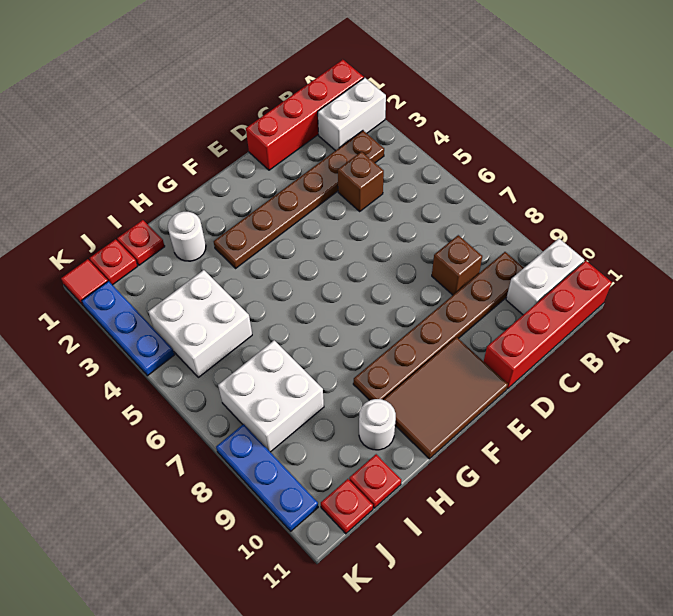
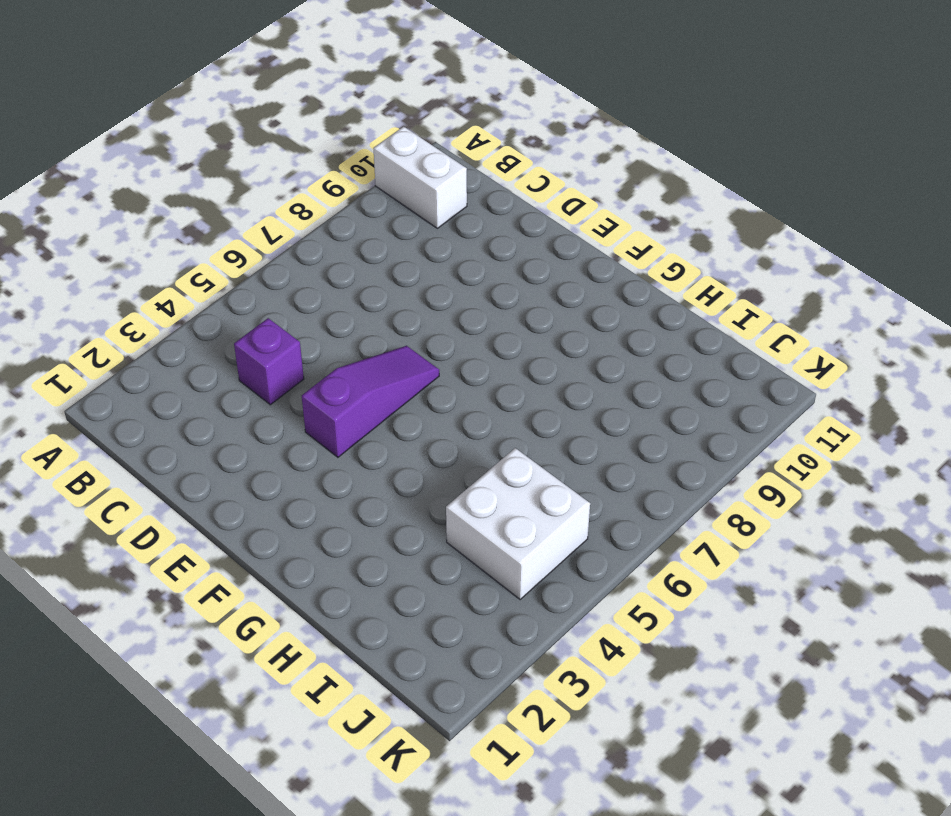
purple 1x1 brick [234,318,304,405] -> brown 1x1 brick [338,151,384,211]
purple 1x3 slope [302,346,439,457] -> none
none -> red 1x4 brick [246,60,364,170]
none -> white 1x2 brick [318,78,386,151]
none -> red 1x4 brick [483,261,612,389]

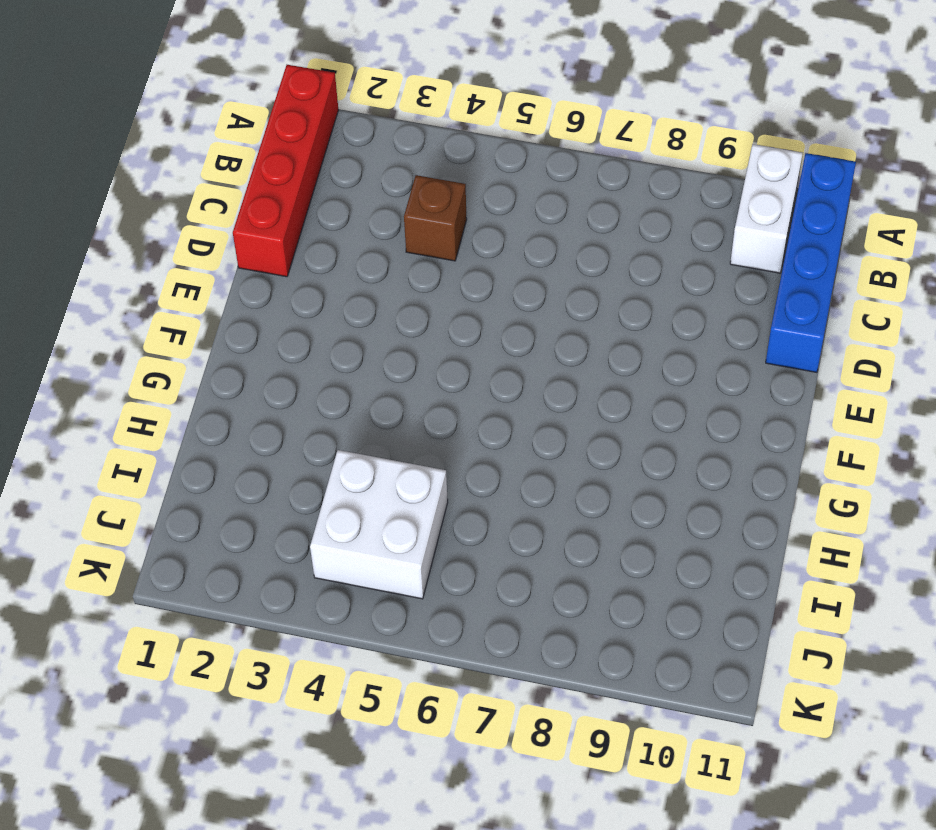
blue 1x4 brick [766,153,856,372] -> red 1x4 brick [483,261,612,389]
none -> white 1x2 brick [318,78,386,151]
none -> brown 1x6 plate [214,131,384,268]
none -> brown 1x6 plate [353,252,524,400]

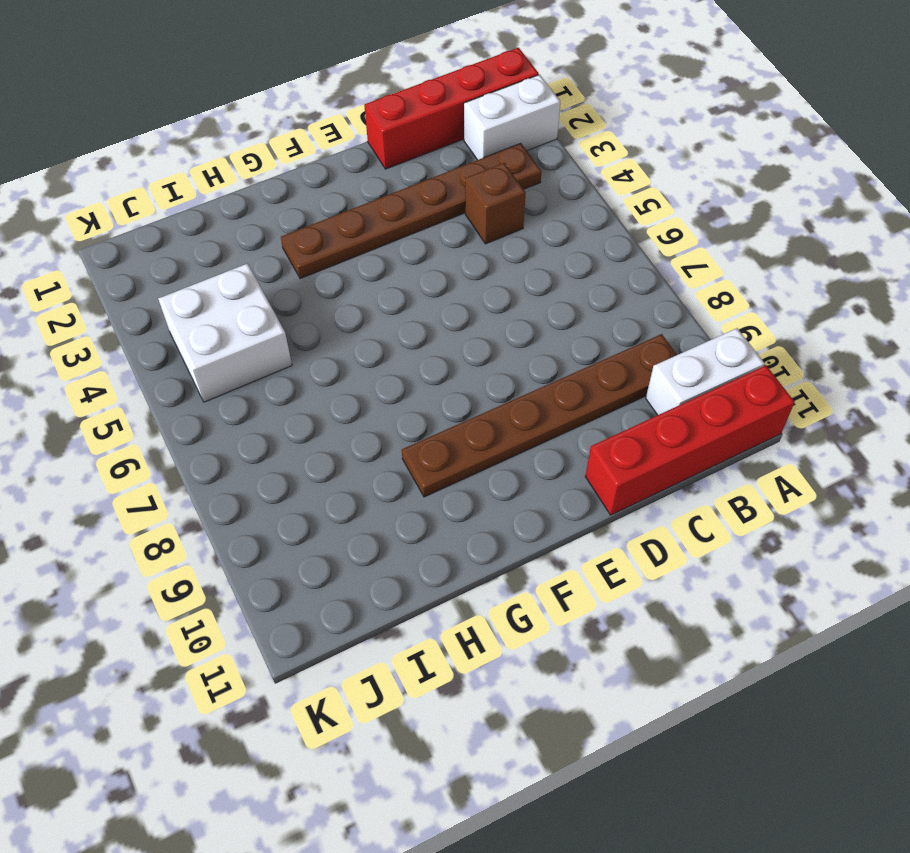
none -> brown 1x1 brick [432,235,482,295]
none -> brown 2x3 tile [383,337,508,459]
none -> white 1x1 round brick [168,212,206,261]

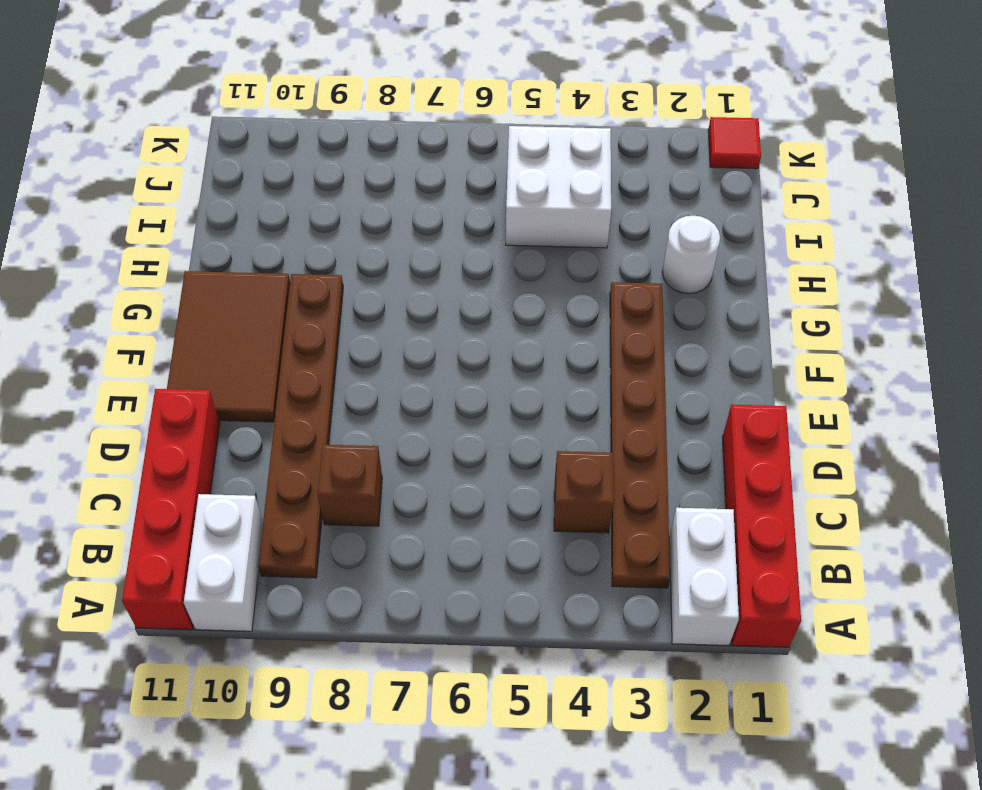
none -> white 1x1 round brick [359,399,396,450]
none -> red 1x1 plate [117,220,165,265]
none -> white 2x2 brick [218,340,324,452]

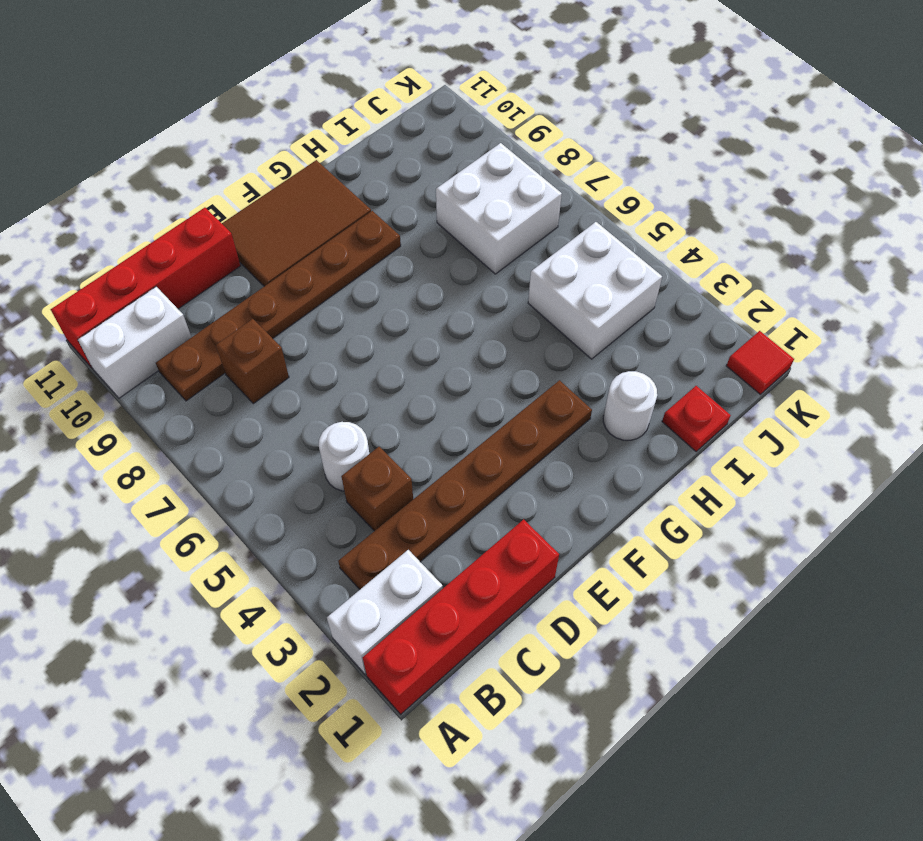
white 1x1 round brick [319,422,369,491] -> white 1x1 round brick moved to [359,399,396,450]
none -> red 1x1 plate [349,454,401,508]
none -> red 1x1 plate [90,239,138,285]
none -> red 1x1 plate [321,479,373,534]

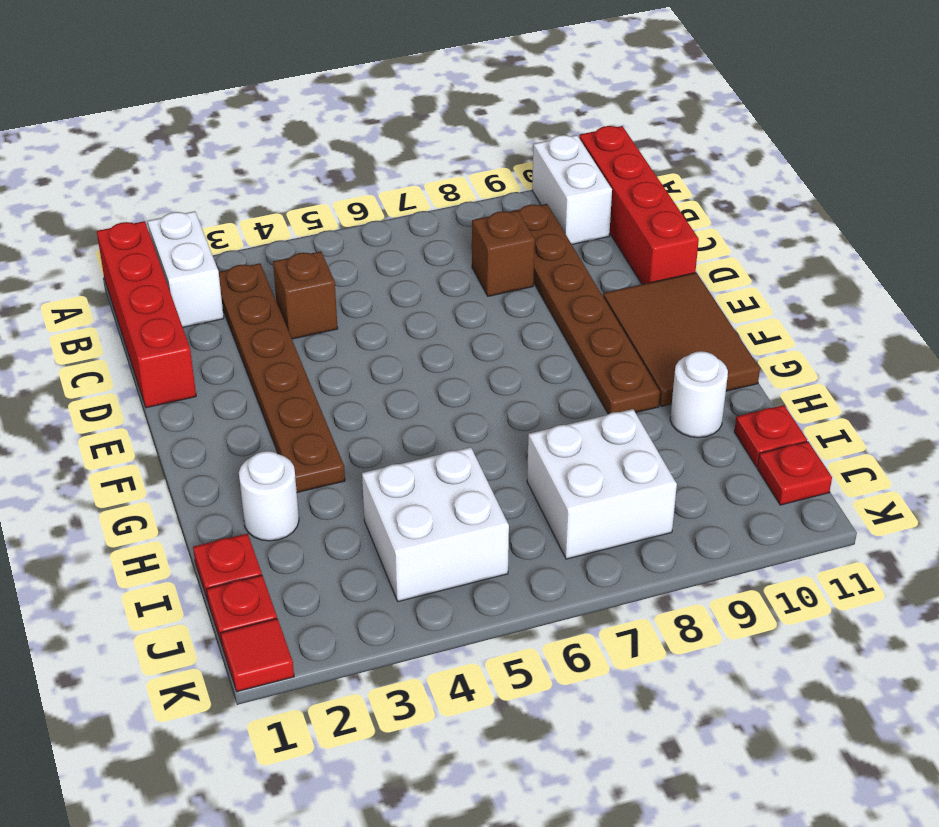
none -> blue 1x3 plate [82,281,174,376]
none -> blue 1x3 plate [216,424,318,531]

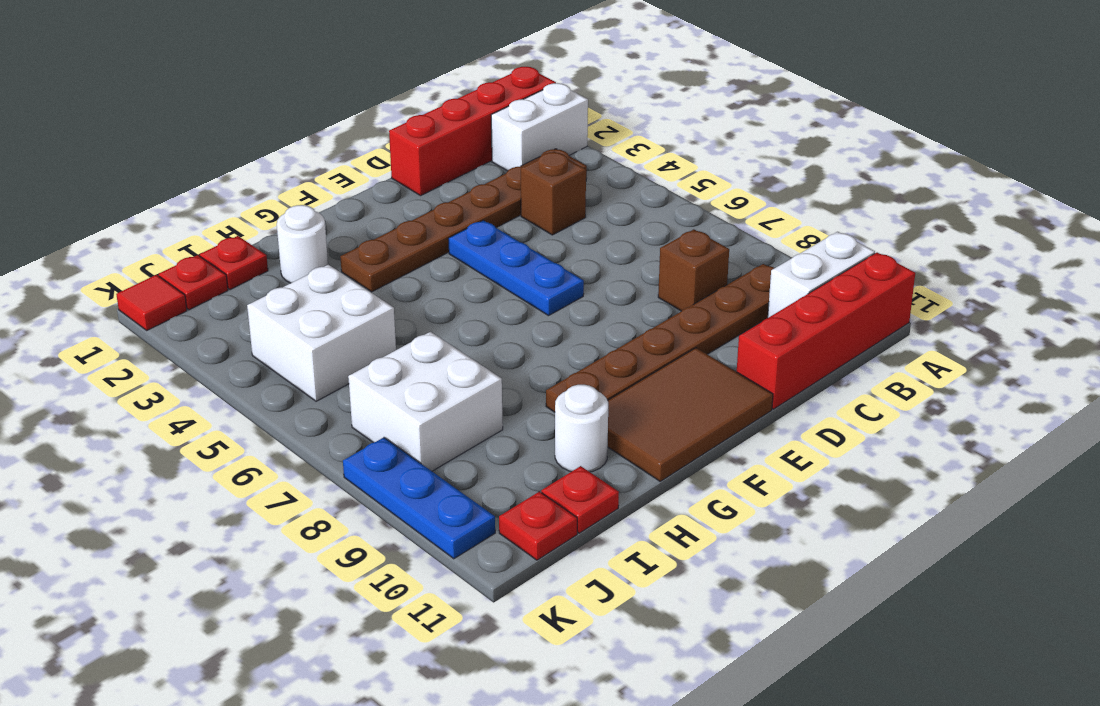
blue 1x3 plate [448,220,584,316] -> blue 1x3 plate moved to [82,281,174,376]

